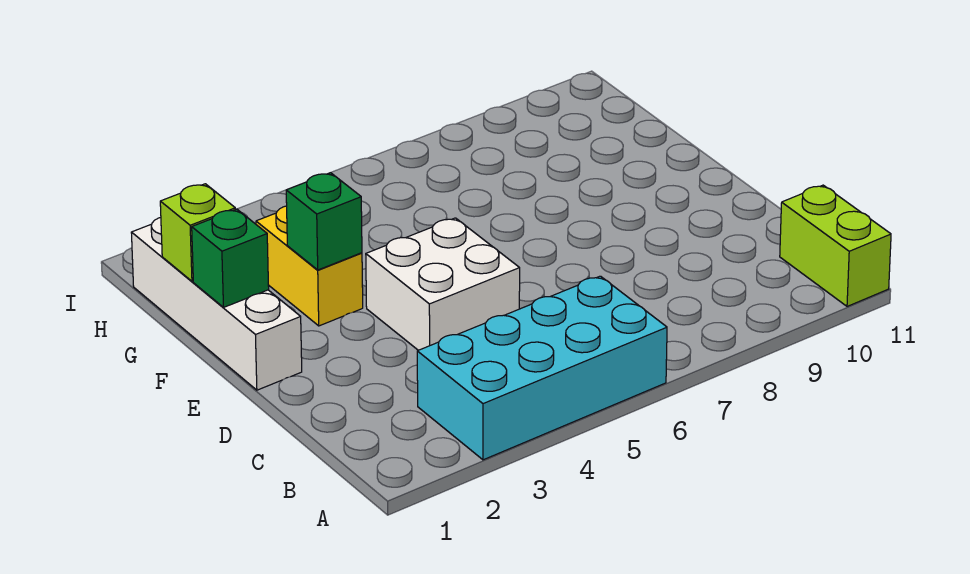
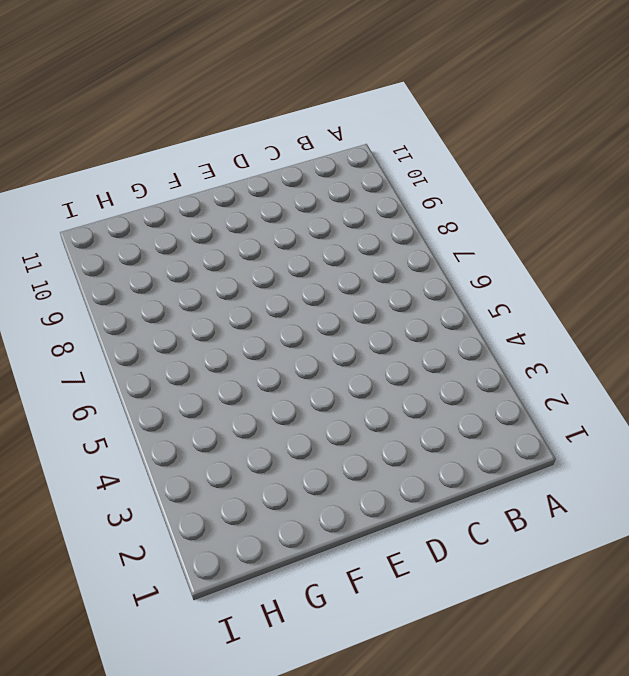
none -> cyan 2x4 brick [417,276,667,460]
none -> lime 1x2 brick [780,185,891,306]

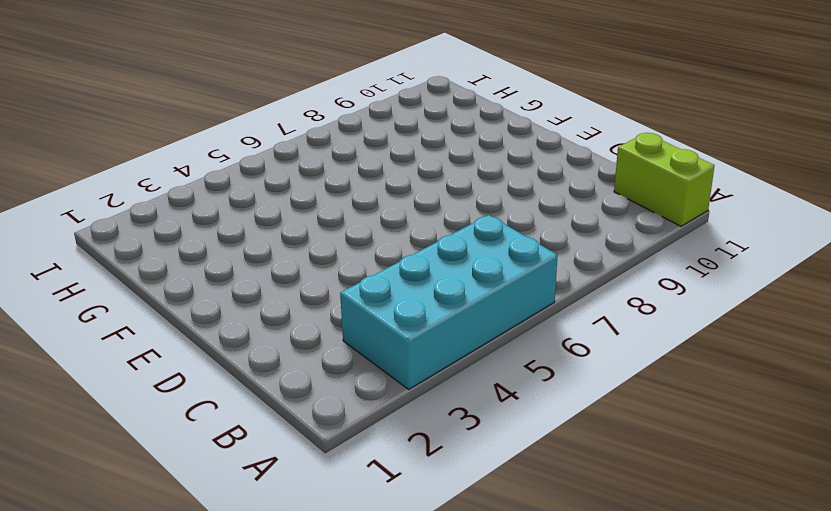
none -> white 2x2 brick [366,218,520,350]
none -> white 1x4 brick [131,218,302,390]

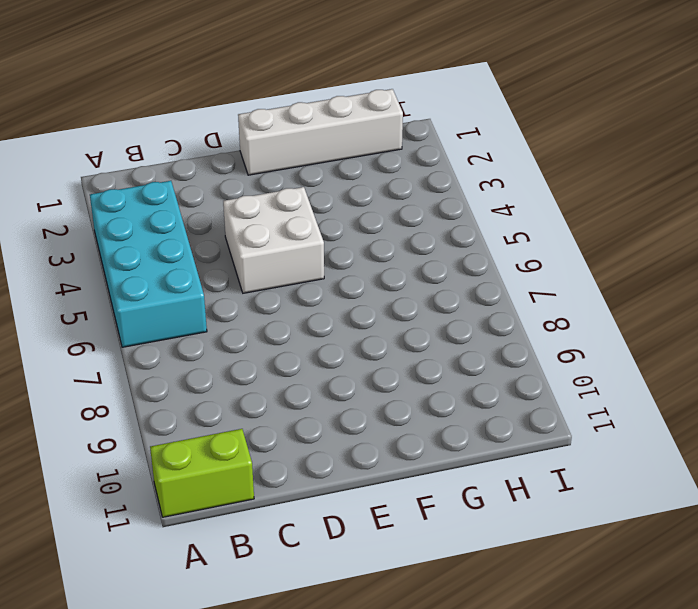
none -> yellow 1x2 brick [256,206,363,326]
none -> green 1x1 brick [192,209,269,307]

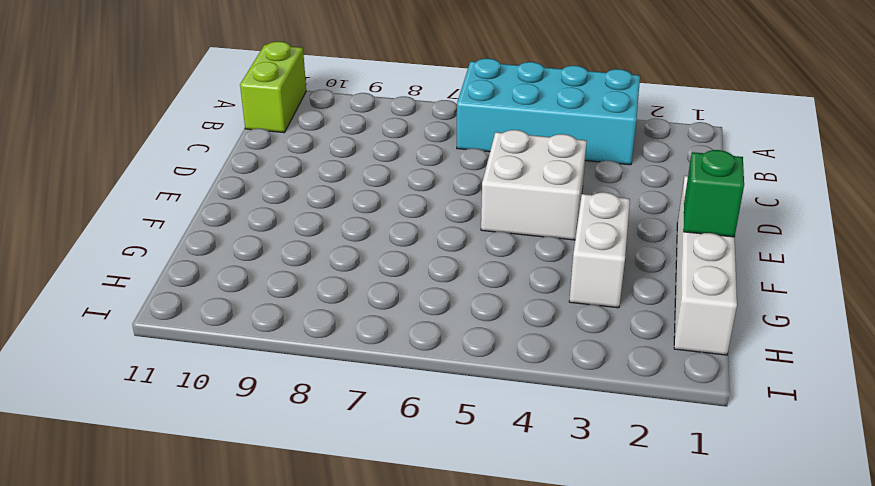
white 1x2 brick [569,192,630,308] -> yellow 1x2 brick [256,206,363,326]
none -> green 1x1 brick [286,173,362,270]
none -> lime 1x1 brick [160,184,235,281]

